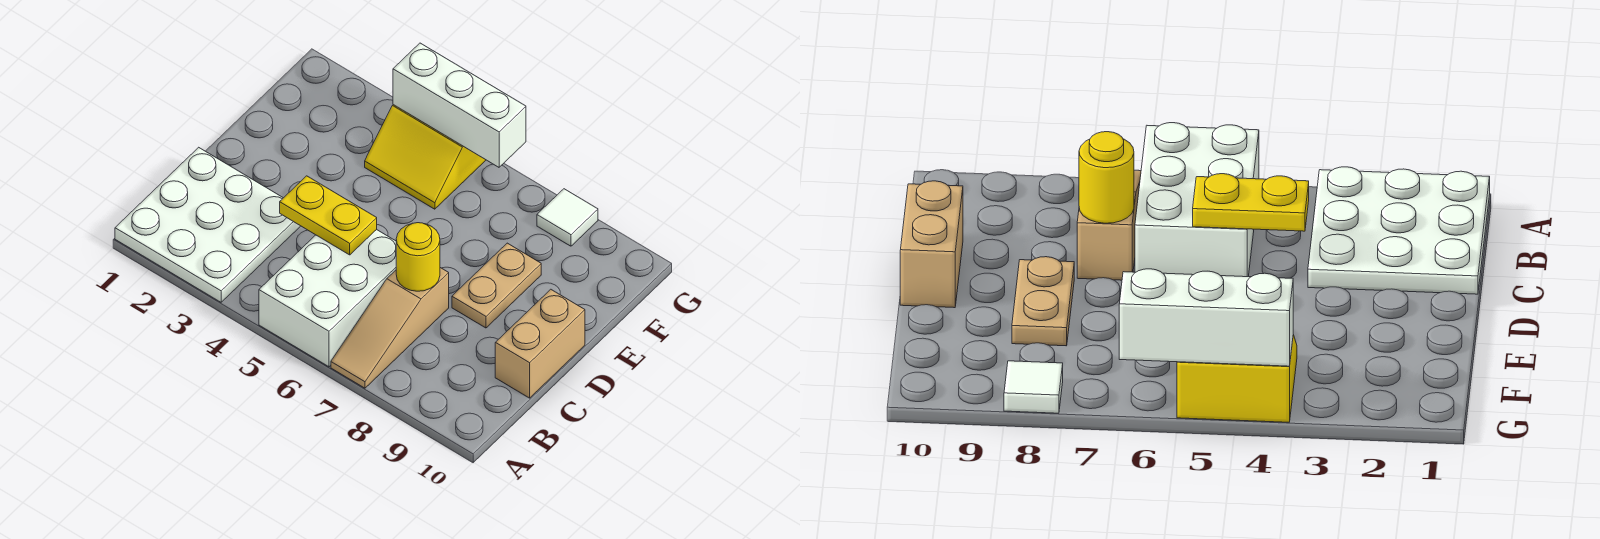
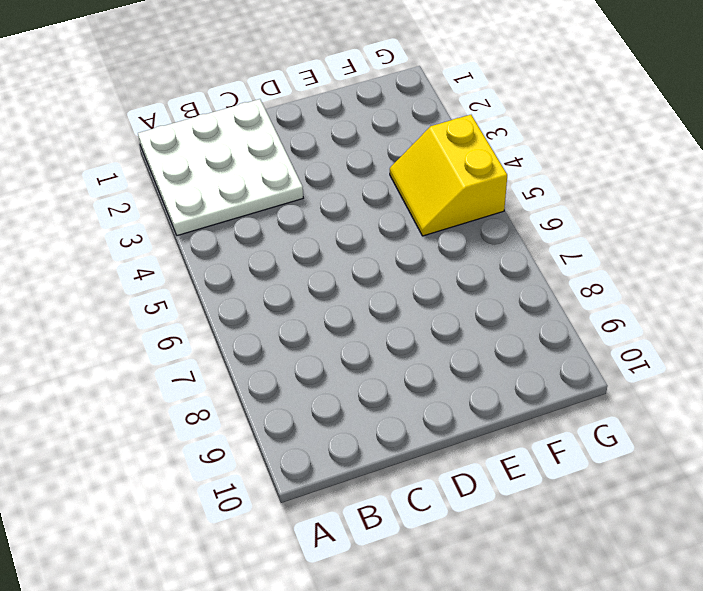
none -> white 2x3 brick [259,230,396,367]
none -> tan 1x3 slope [331,268,449,388]

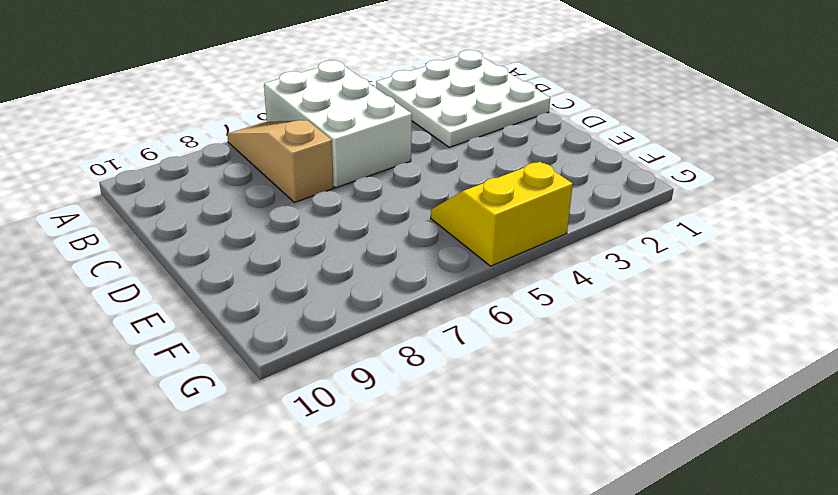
none -> tan 1x2 brick [495,289,585,398]
none -> tan 1x2 plate [452,243,541,328]

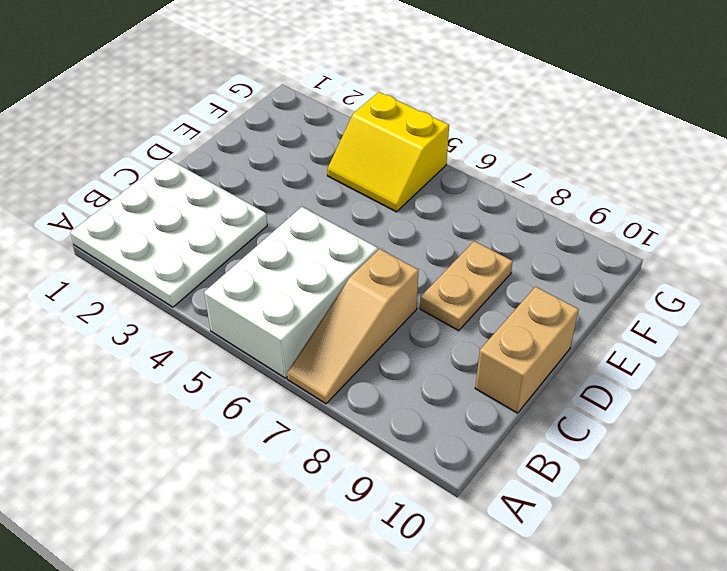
none -> white 1x1 tile [537,189,598,246]
none -> yellow 1x2 plate [280,176,377,255]

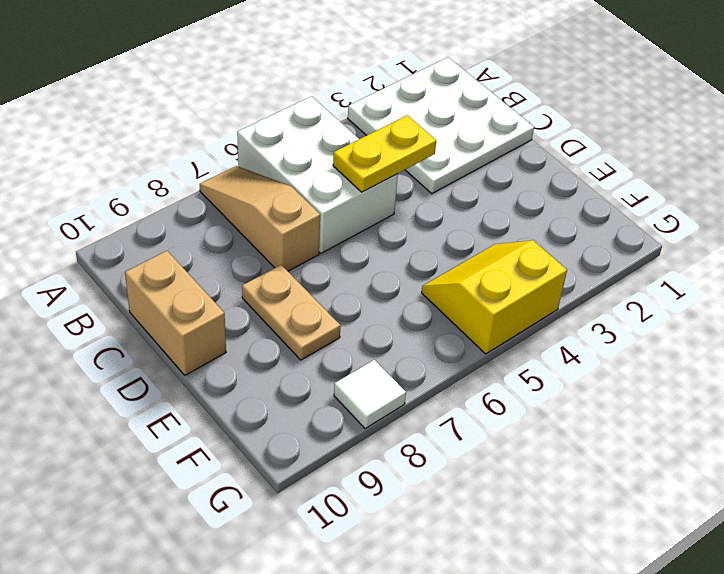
none -> yellow 1x1 round brick [396,223,440,291]
none -> white 1x3 brick [393,43,526,167]

